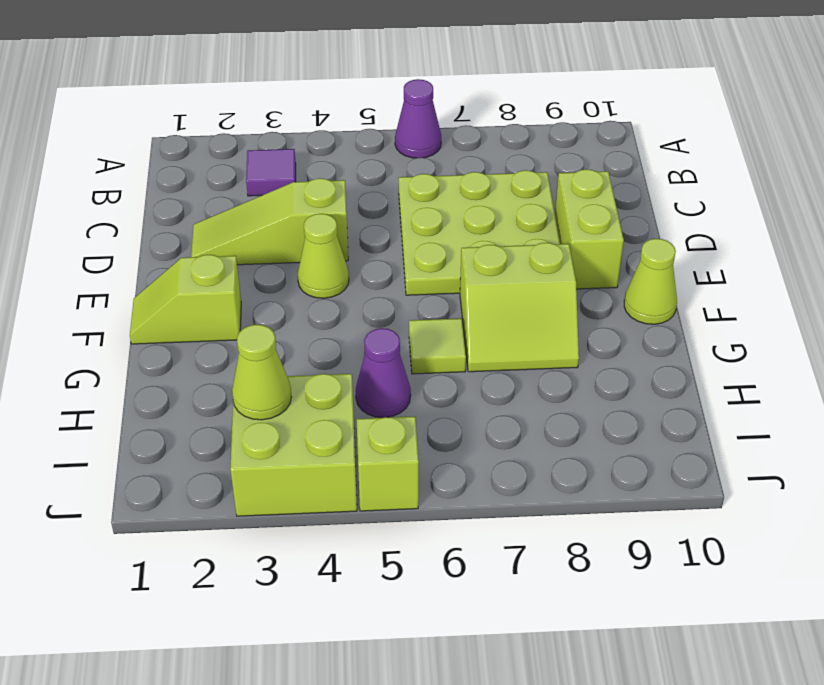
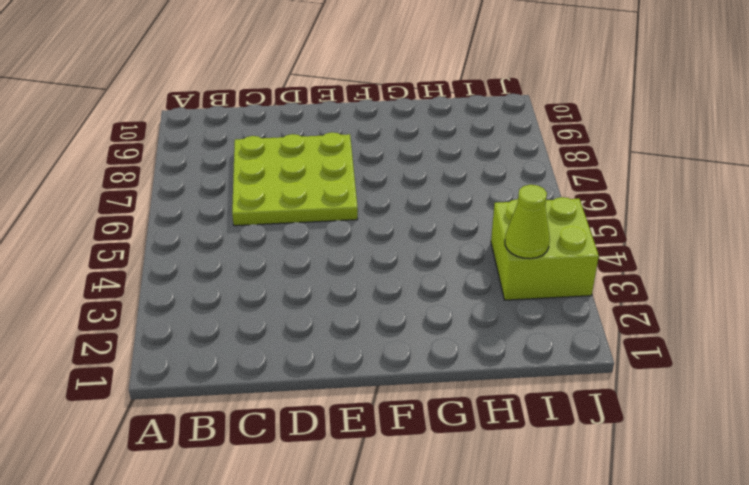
none -> purple 1x1 cone [395,79,441,158]
none -> purple 1x1 tile [246,149,296,196]
none -> lime 1x3 slope [191,178,348,265]

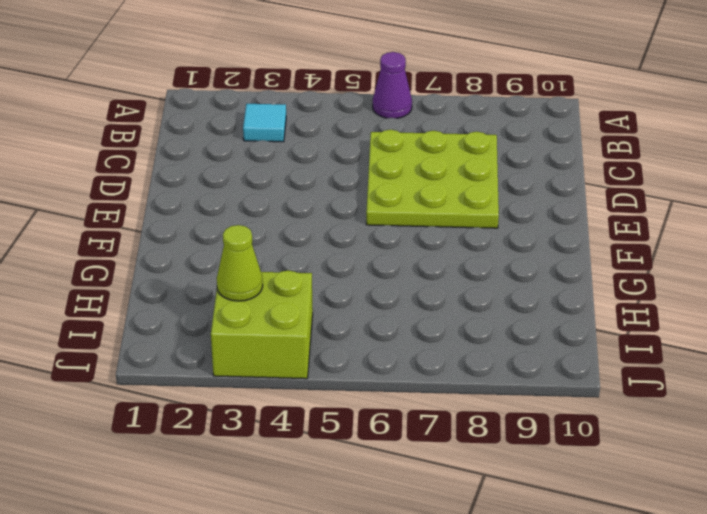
cyan 1x1 tile [243,104,286,142] -> purple 1x1 tile [246,149,296,196]
none -> lime 1x3 slope [191,178,348,265]
none -> lime 1x2 brick [555,169,624,289]
none -> lime 1x1 cone [298,214,349,298]

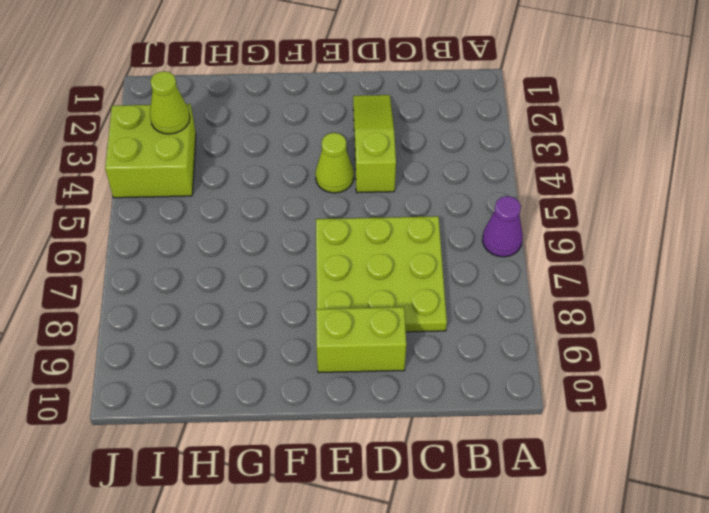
none -> purple 1x1 tile [246,149,296,196]
none -> lime 1x2 slope [130,255,241,344]
none -> lime 2x2 slope [460,243,579,372]

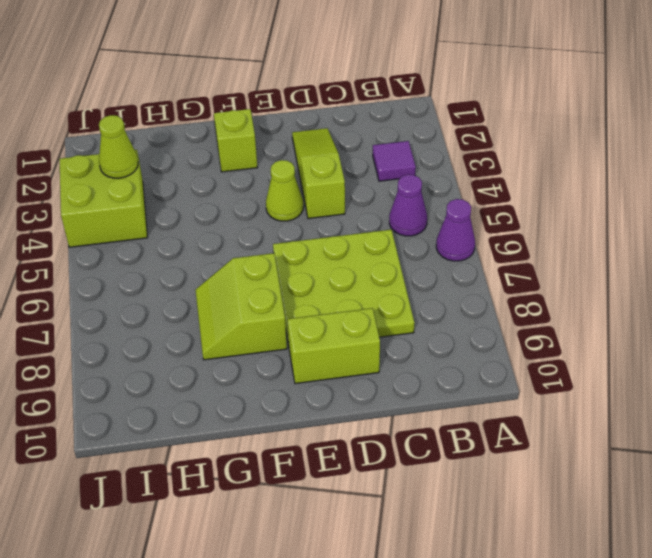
purple 1x1 cone [389,175,427,236] -> purple 1x1 cone moved to [356,328,411,418]
none -> lime 1x1 cone [624,239,677,324]
none -> lime 1x1 tile [409,318,466,374]
none -> lime 1x1 brick [357,417,419,511]

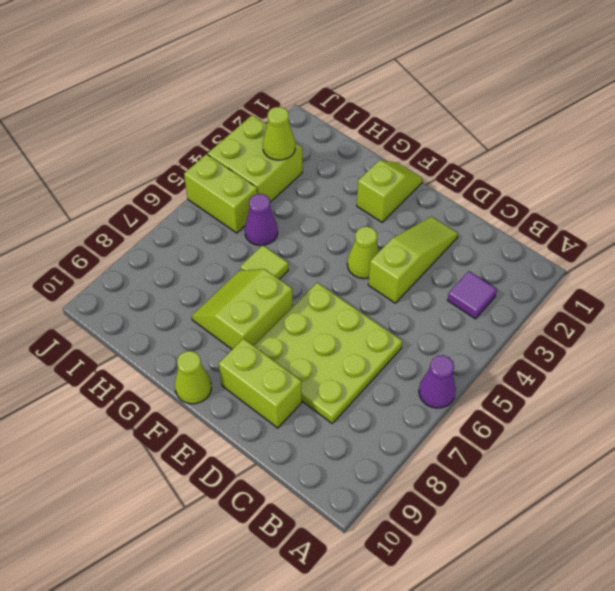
lime 1x2 brick [184,154,257,233] -> lime 1x1 brick [357,417,419,511]

